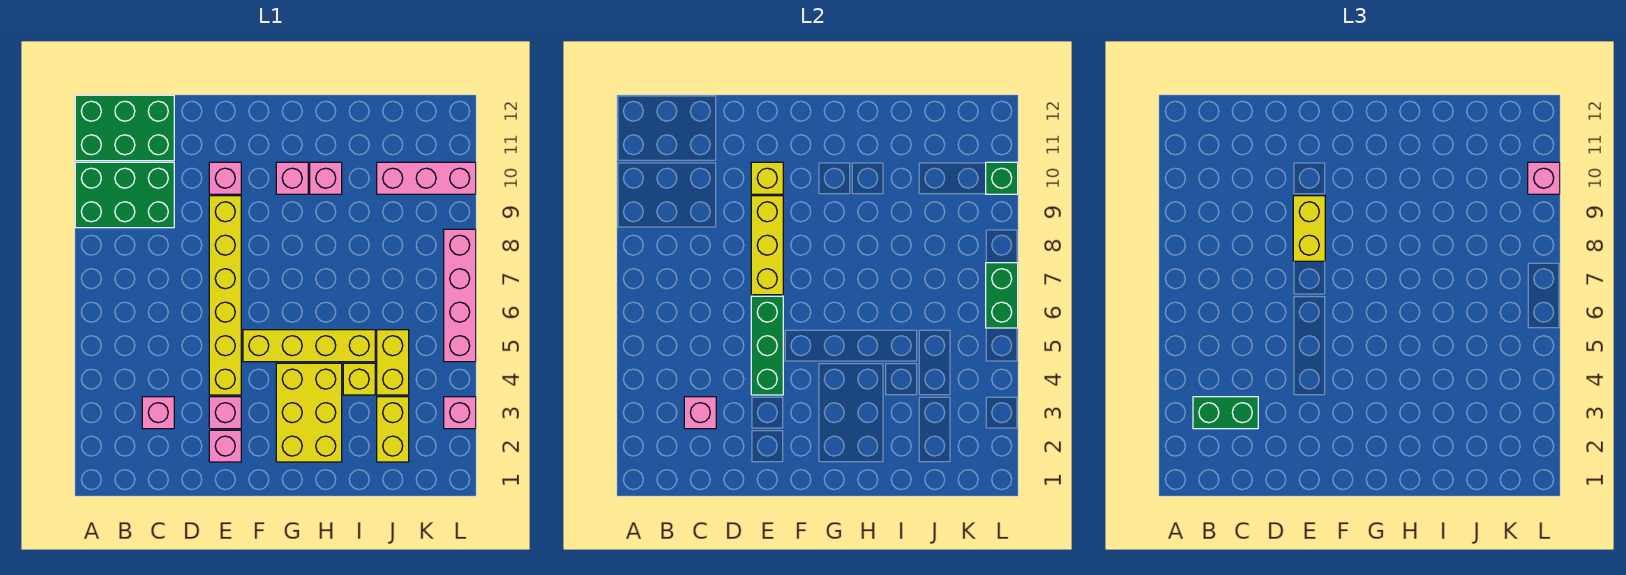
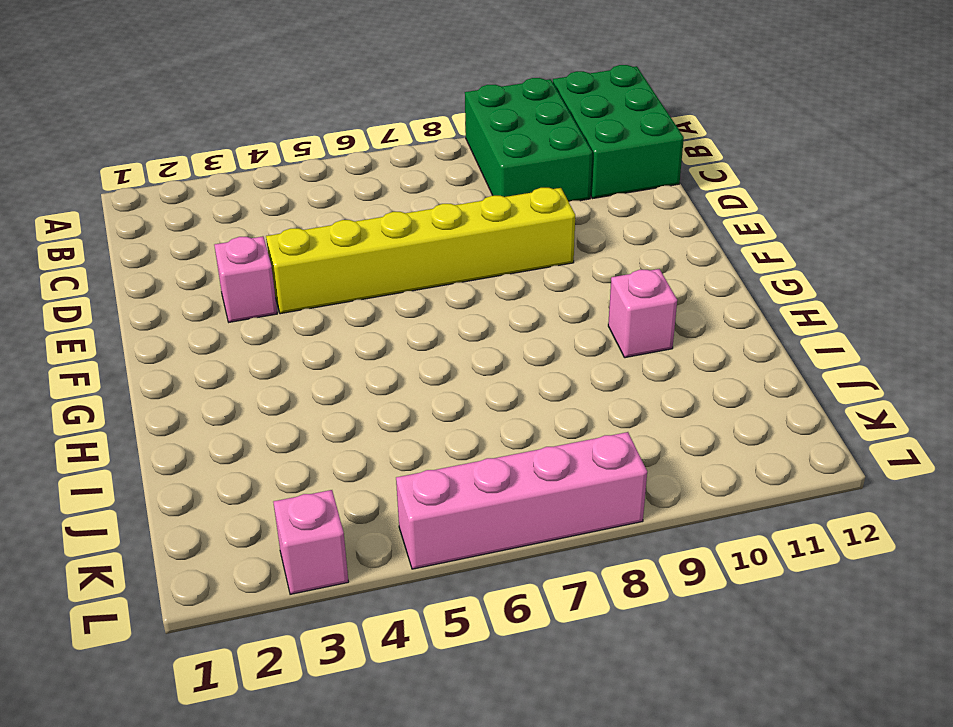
none -> pink 1x1 brick [142,397,174,429]
none -> pink 1x1 brick [209,430,241,462]
none -> pink 1x1 brick [209,162,241,194]

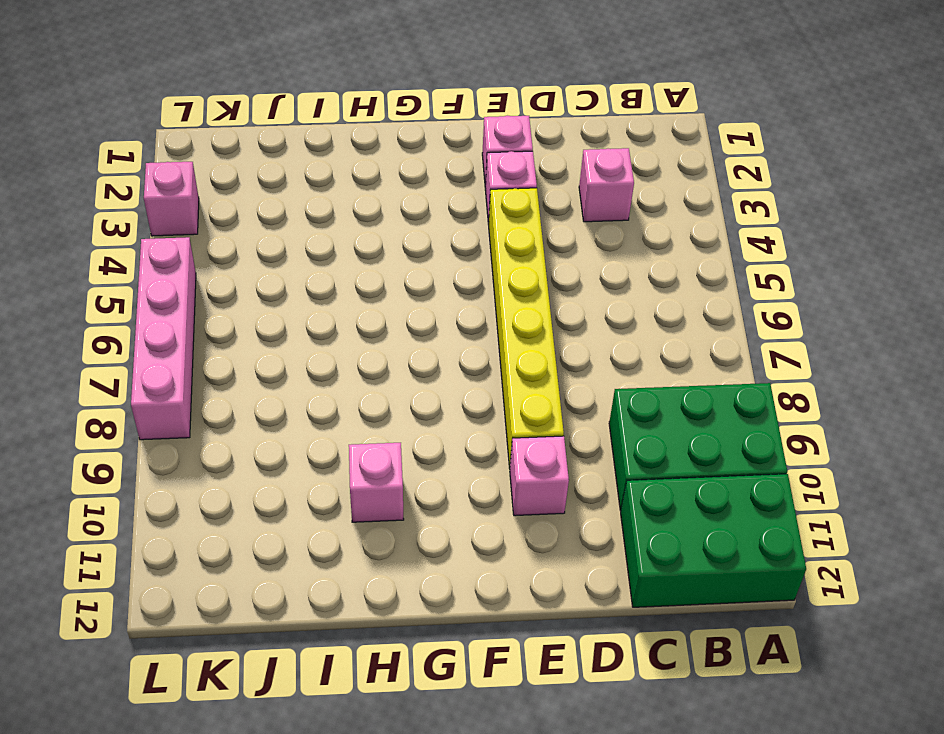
none -> yellow 1x4 brick [243,330,375,362]
none -> yellow 2x3 brick [276,363,342,462]
none -> pink 1x1 brick [276,162,308,194]

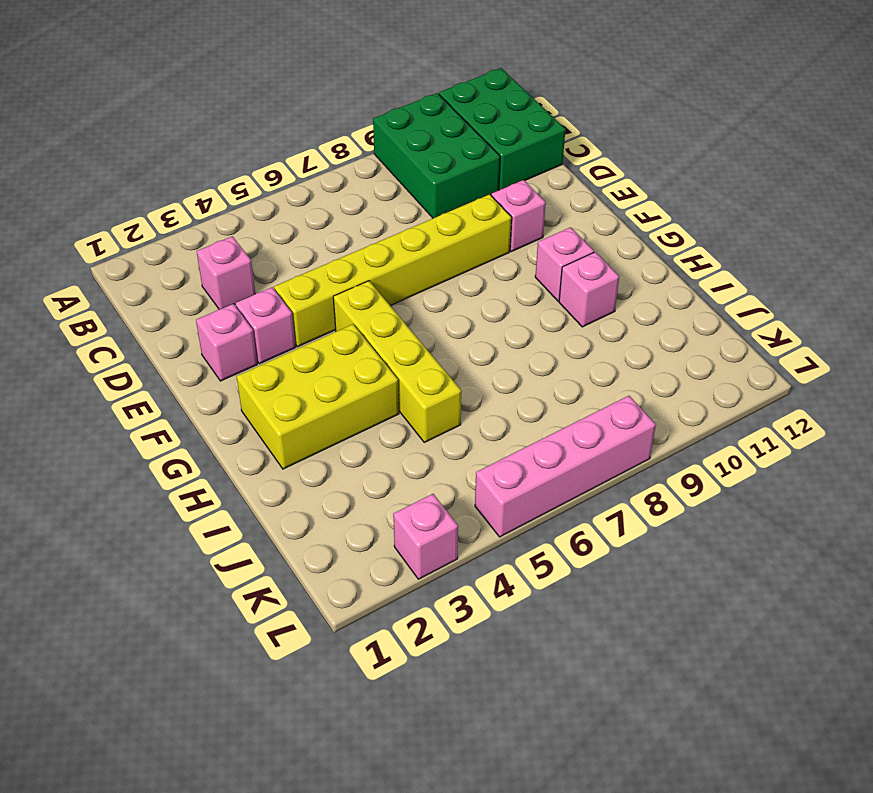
none -> yellow 1x1 brick [343,363,375,395]
none -> yellow 1x2 brick [377,397,409,462]
none -> yellow 1x2 brick [377,330,409,395]

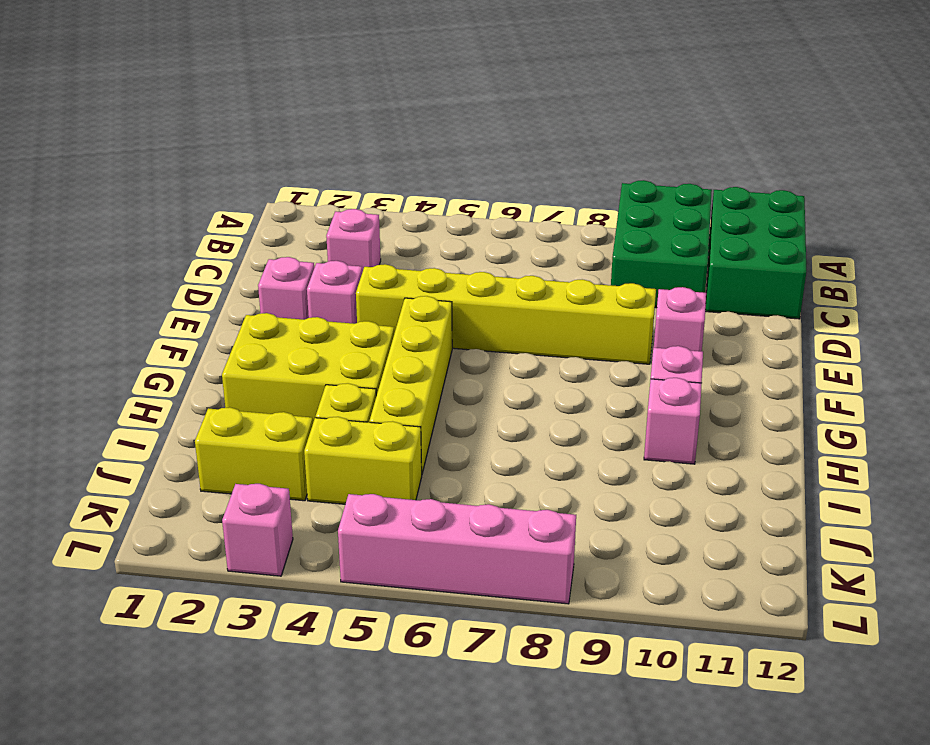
none -> pink 1x3 brick [377,162,476,194]
none -> pink 1x1 brick [684,397,716,429]
none -> green 1x3 brick [751,296,783,395]

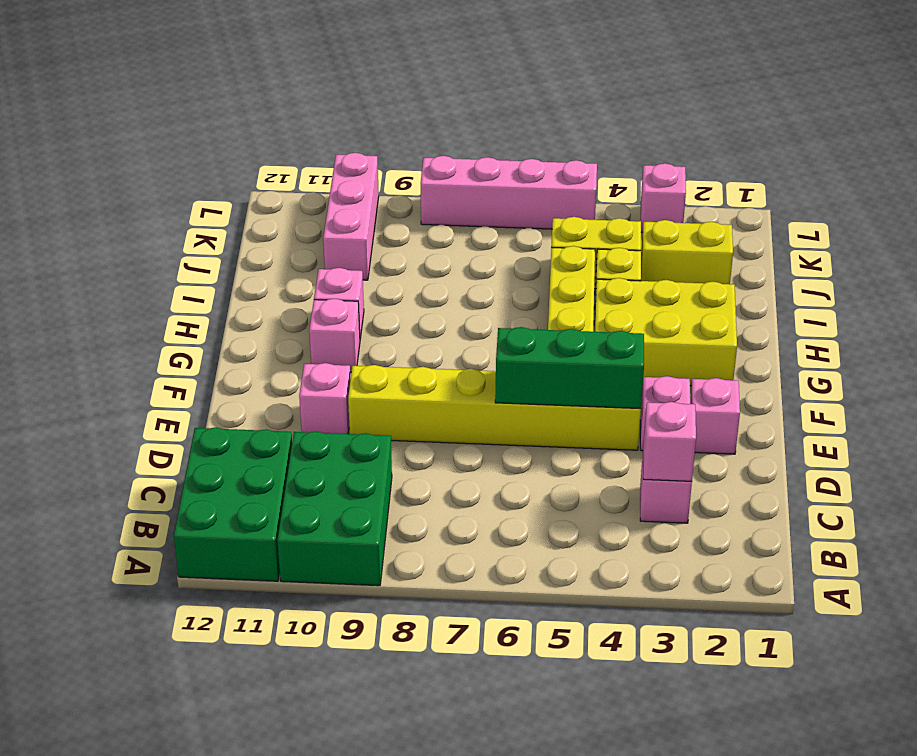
none -> yellow 1x3 brick [751,196,783,295]
none -> yellow 1x1 brick [751,162,783,194]
none -> green 1x2 brick [986,263,1018,328]

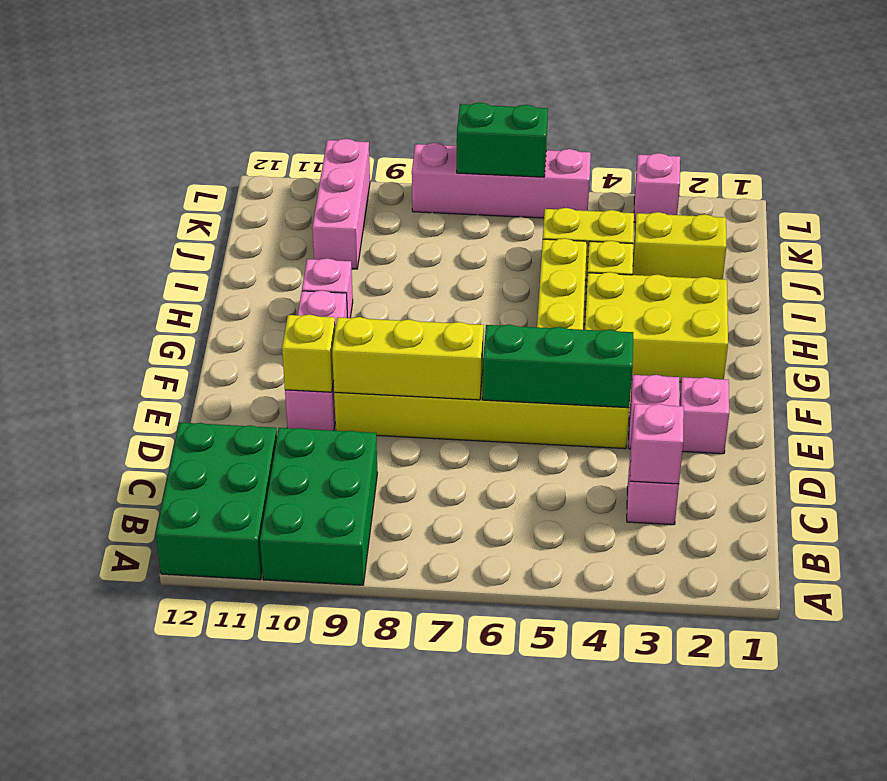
none -> green 1x1 brick [986,162,1018,194]
none -> green 1x2 brick [1193,397,1258,429]
none -> yellow 1x2 brick [1293,196,1325,261]

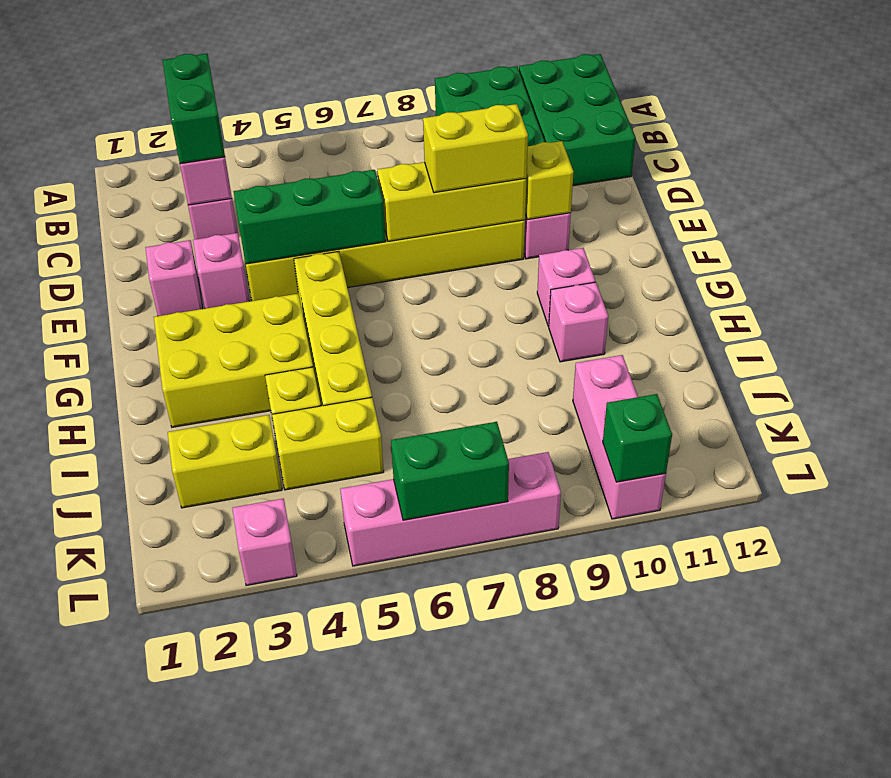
none -> pink 1x1 brick [1528,162,1560,194]

